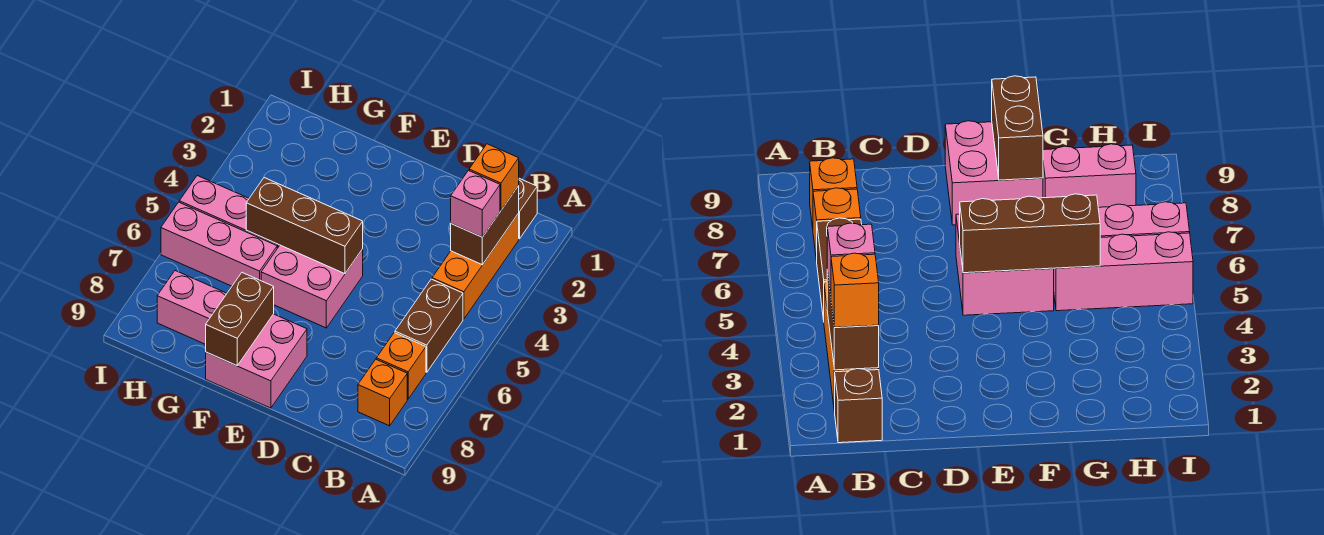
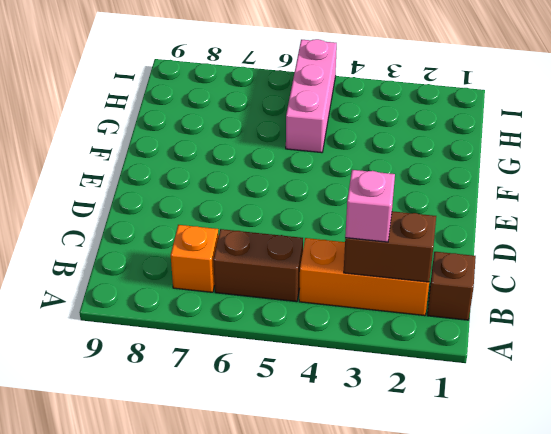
none -> orange 1x1 brick [358,359,407,426]
none -> pink 2x2 brick [261,245,363,328]
none -> pink 2x2 brick [206,314,307,408]

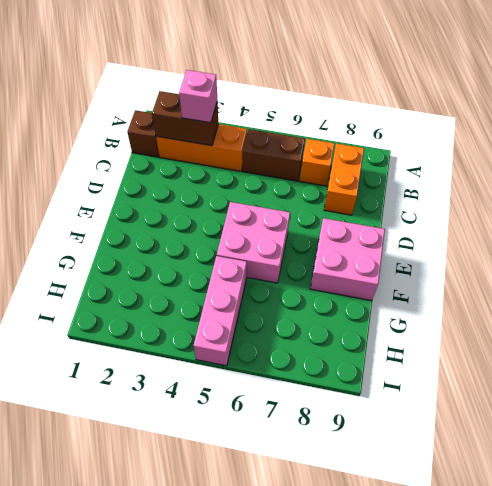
orange 1x2 brick [324,144,364,215] -> orange 1x1 brick [358,359,407,426]
none -> pink 1x3 brick [161,202,277,286]
none -> pink 1x2 brick [157,271,227,344]
none -> brown 1x3 brick [246,178,363,274]

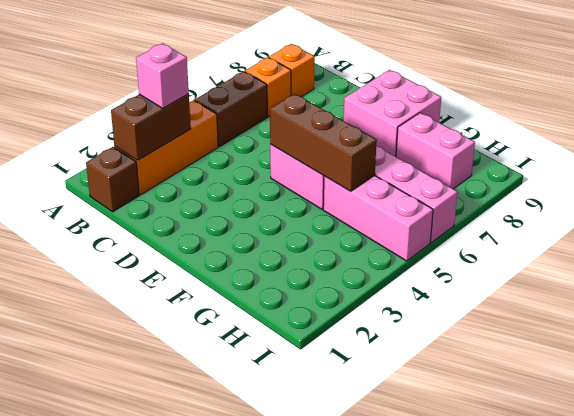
none -> brown 1x2 brick [206,273,274,366]
none -> orange 1x1 brick [469,144,519,210]

